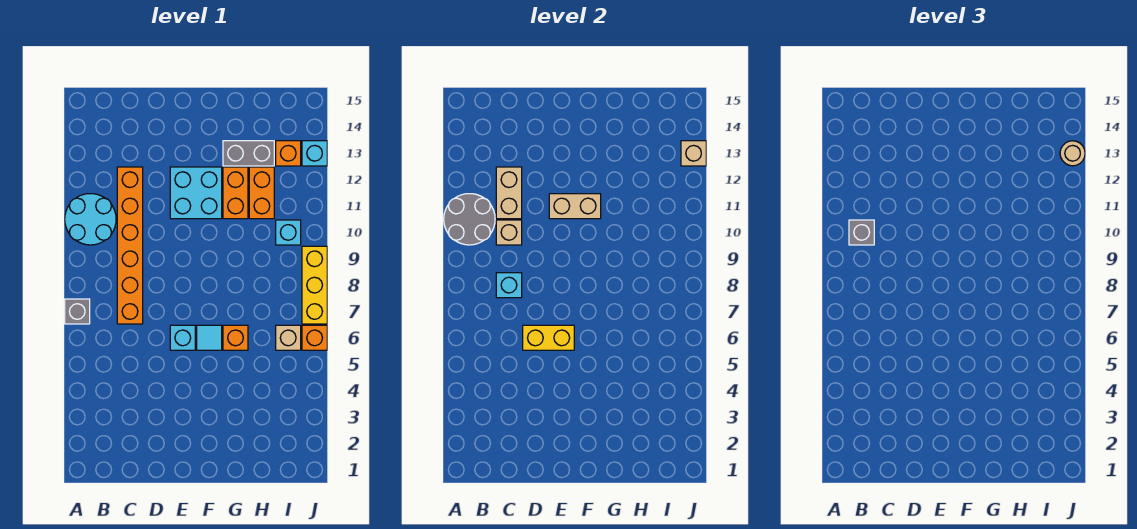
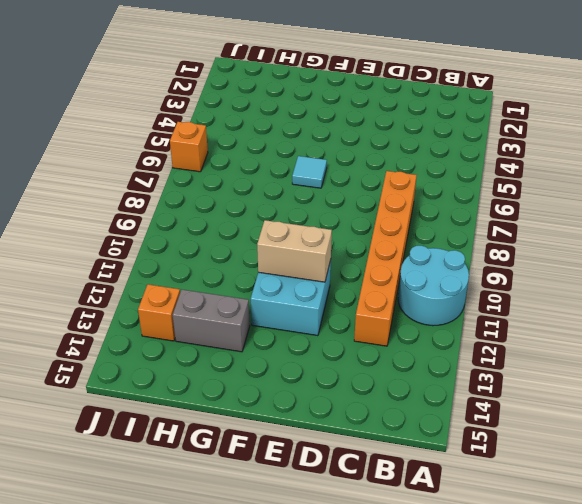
none -> grey 1x1 brick [65,299,90,324]
none -> cyan 1x1 brick [170,325,195,350]
none -> orange 1x1 brick [223,325,248,350]

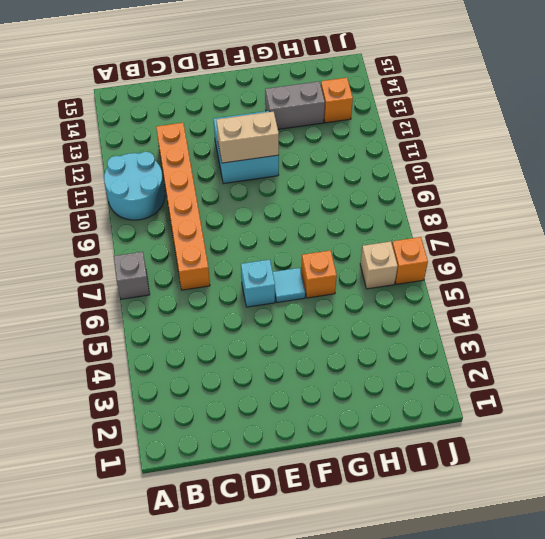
none -> orange 1x2 brick [223,167,248,219]
none -> orange 1x2 brick [249,167,274,219]
none -> cyan 1x1 brick [276,220,301,245]

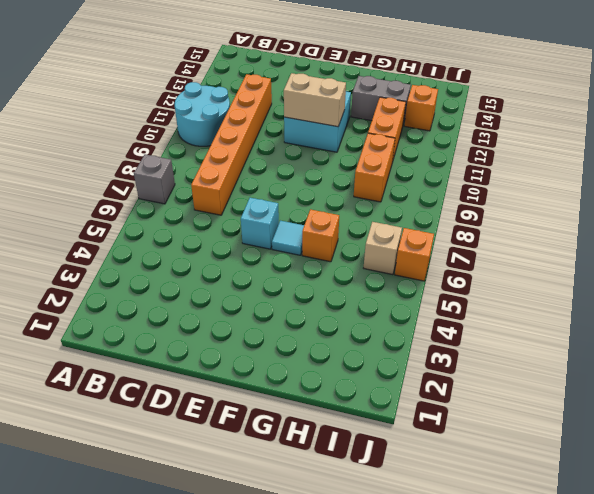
orange 1x2 brick [354,133,395,202] -> orange 1x2 brick moved to [223,167,248,219]
none -> cyan 1x1 brick [276,220,301,245]
none -> yellow 1x3 brick [302,246,327,324]
none -> cyan 1x1 brick [302,141,327,166]

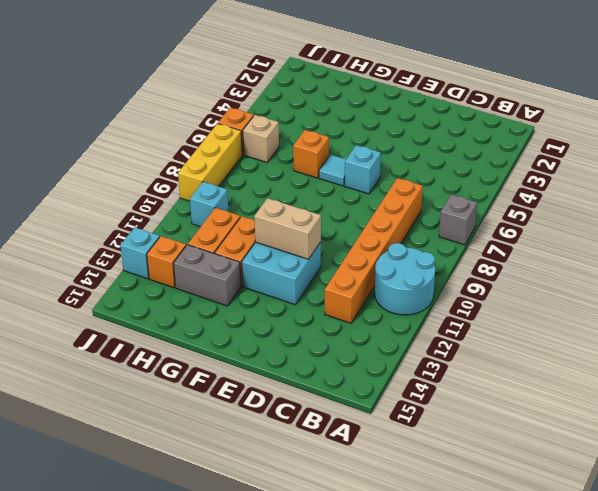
none -> grey 2x2 round brick [444,194,495,245]
none -> cyan 1x1 brick [496,273,522,298]
none -> tan 1x1 brick [496,220,522,245]

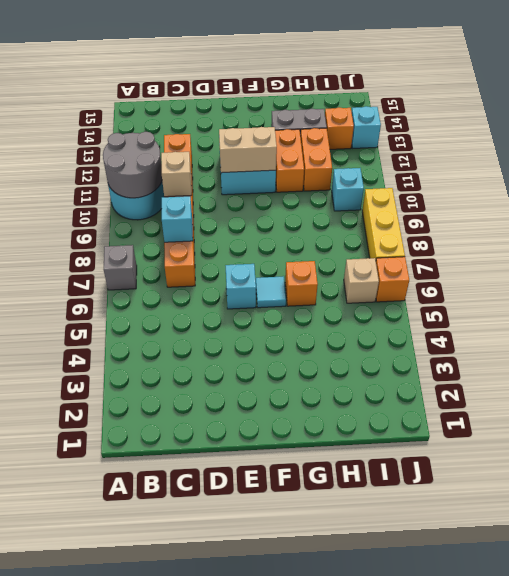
none -> tan 1x2 brick [496,167,522,219]
none -> yellow 1x2 brick [523,325,574,350]
none -> tan 1x1 brick [681,141,706,166]

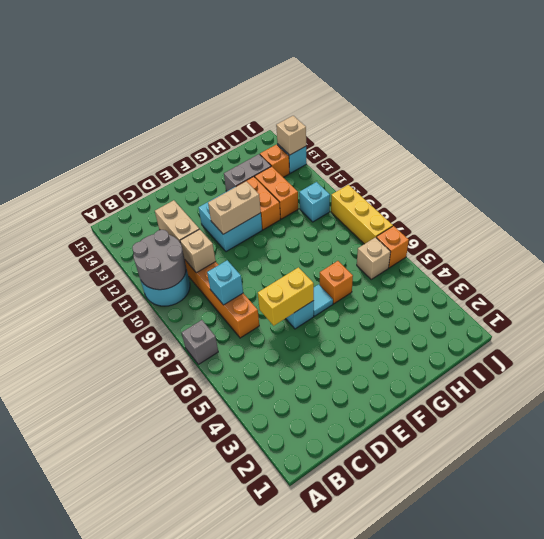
none -> grey 1x1 brick [849,220,874,245]
none -> tan 1x1 round brick [1060,141,1085,166]

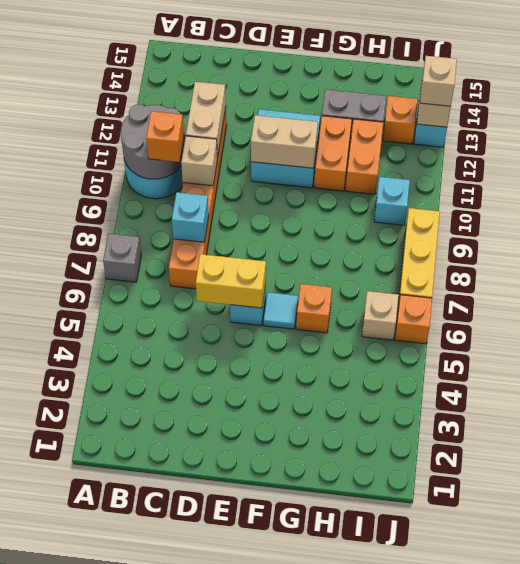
orange 1x1 brick [146,111,184,162] -> grey 1x1 brick [849,220,874,245]
tan 1x1 brick [420,56,457,106] -> tan 1x1 round brick [1060,141,1085,166]

